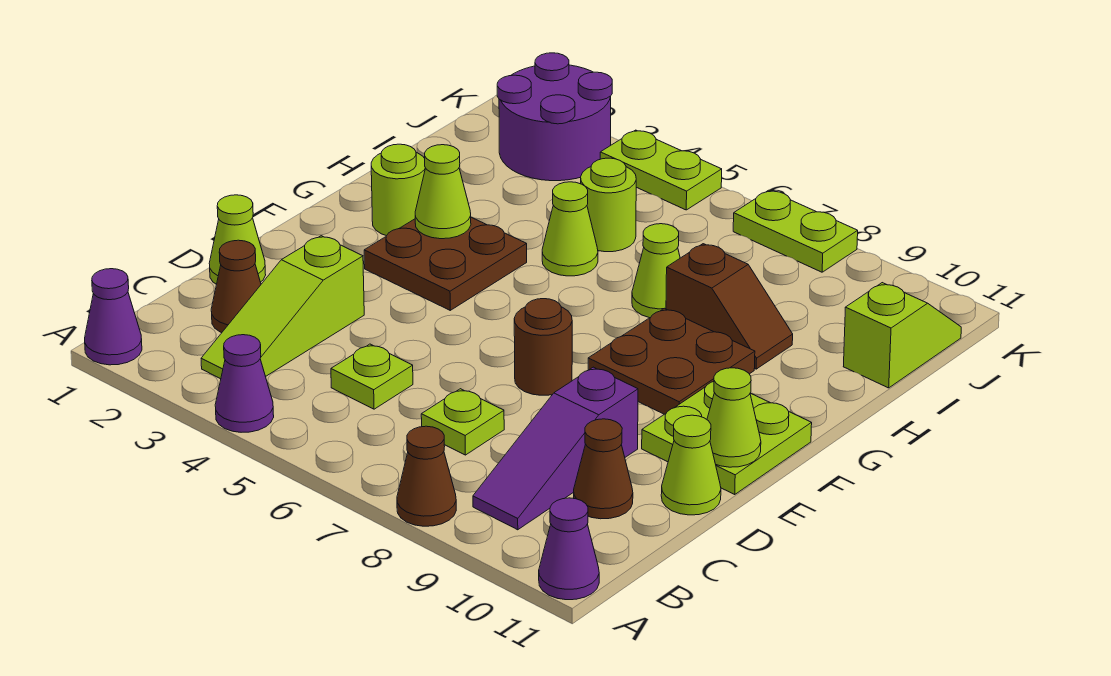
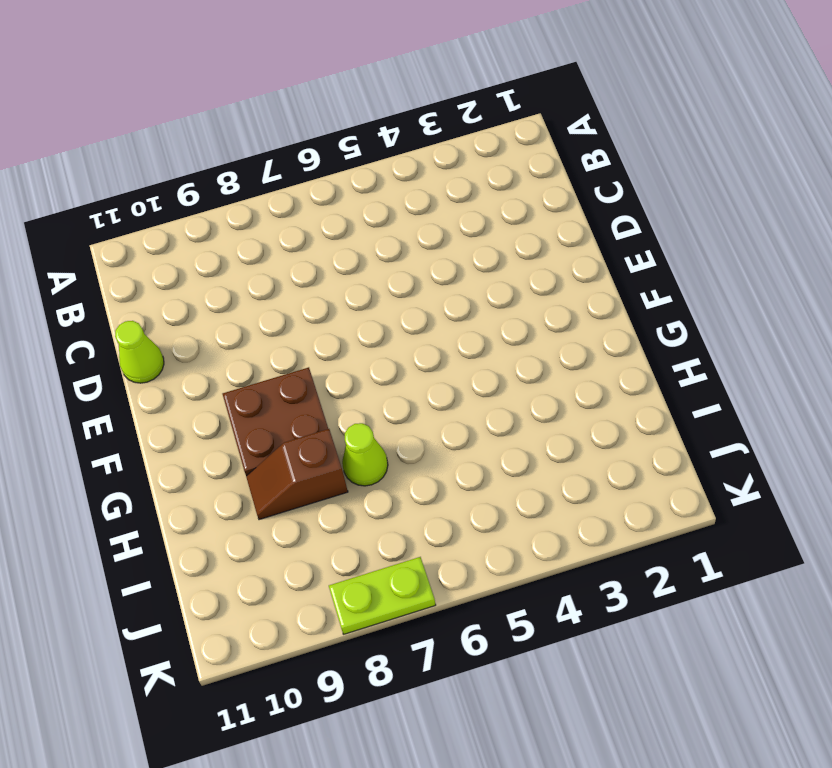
none -> purple 1x1 cone [85,269,142,365]
none -> purple 1x1 cone [215,335,274,432]
none -> brown 1x1 cone [397,426,456,526]

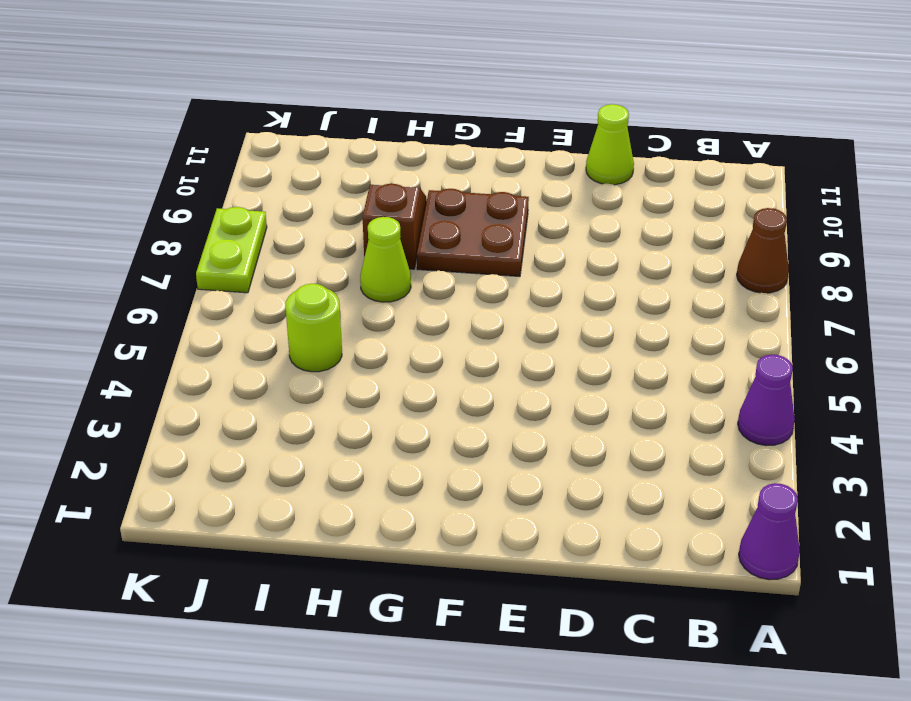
none -> purple 1x1 cone [539,498,599,600]
none -> lime 1x3 slope [201,236,364,379]
none -> purple 1x3 slope [473,367,638,530]

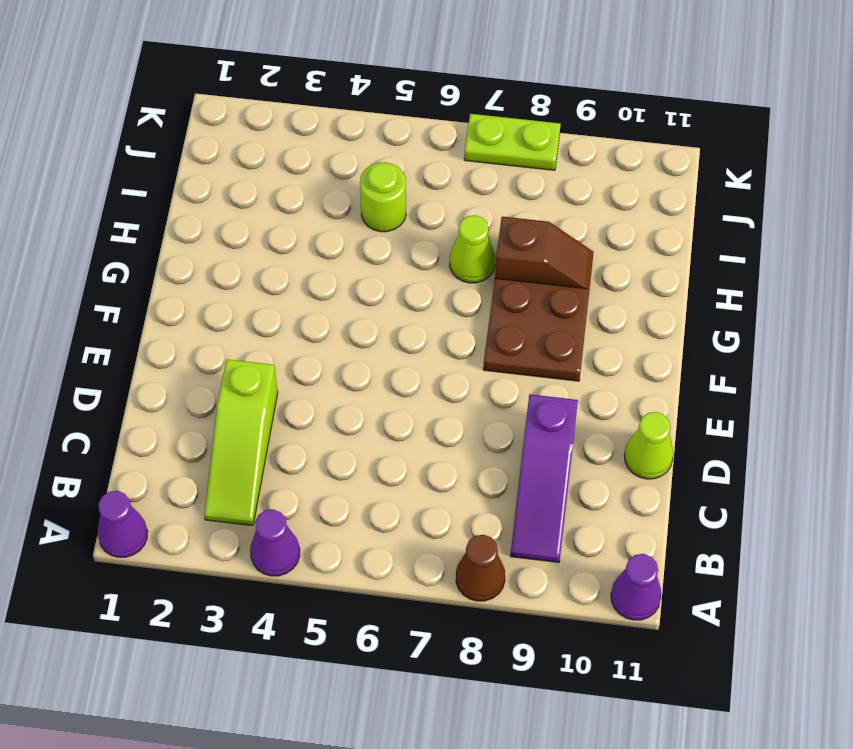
none -> brown 1x1 cone [211,240,261,333]
none -> lime 1x1 plate [331,344,413,409]
none -> lime 1x1 plate [421,389,504,455]

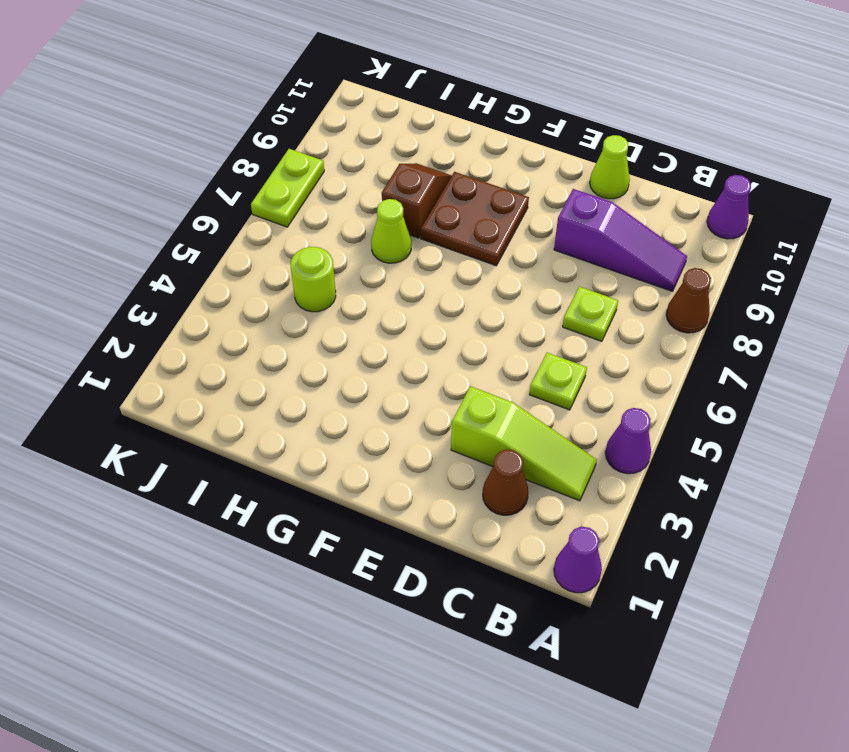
none -> brown 1x1 cone [574,419,633,519]
none -> lime 1x1 cone [209,195,266,284]
none -> brown 1x1 round brick [514,299,572,395]

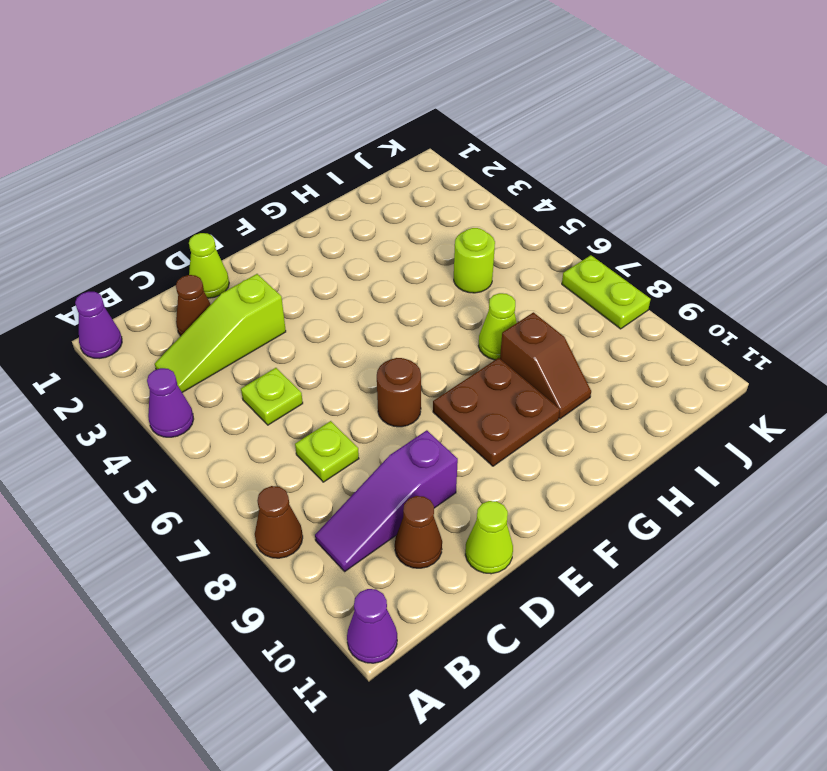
none -> lime 2x2 plate [642,381,812,494]
none -> brown 2x2 plate [364,217,527,310]
none -> lime 1x1 round brick [371,144,425,236]

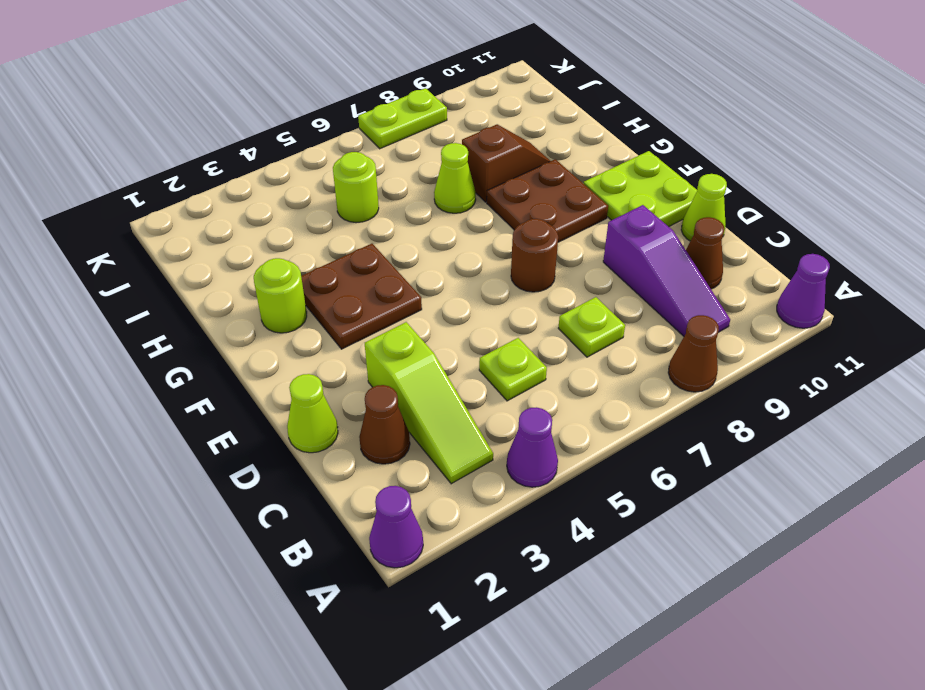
none -> lime 1x1 cone [542,182,598,276]
none -> lime 1x2 slope [843,283,961,388]
none -> purple 2x2 round brick [497,53,612,181]

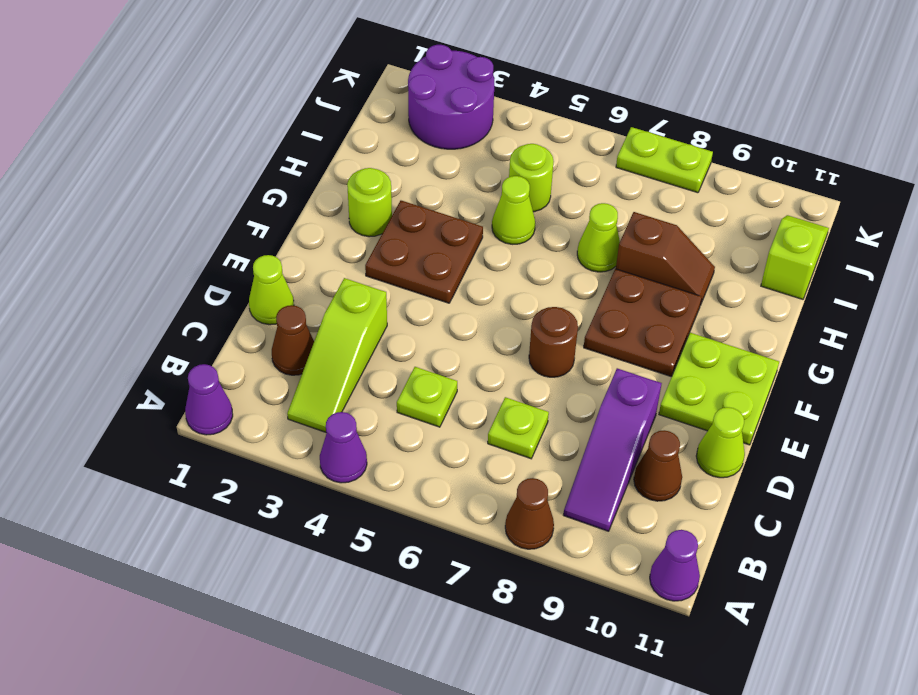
none -> lime 1x2 plate [600,130,722,210]
none -> lime 1x1 cone [707,368,761,467]
none -> lime 1x1 cone [415,145,471,239]

